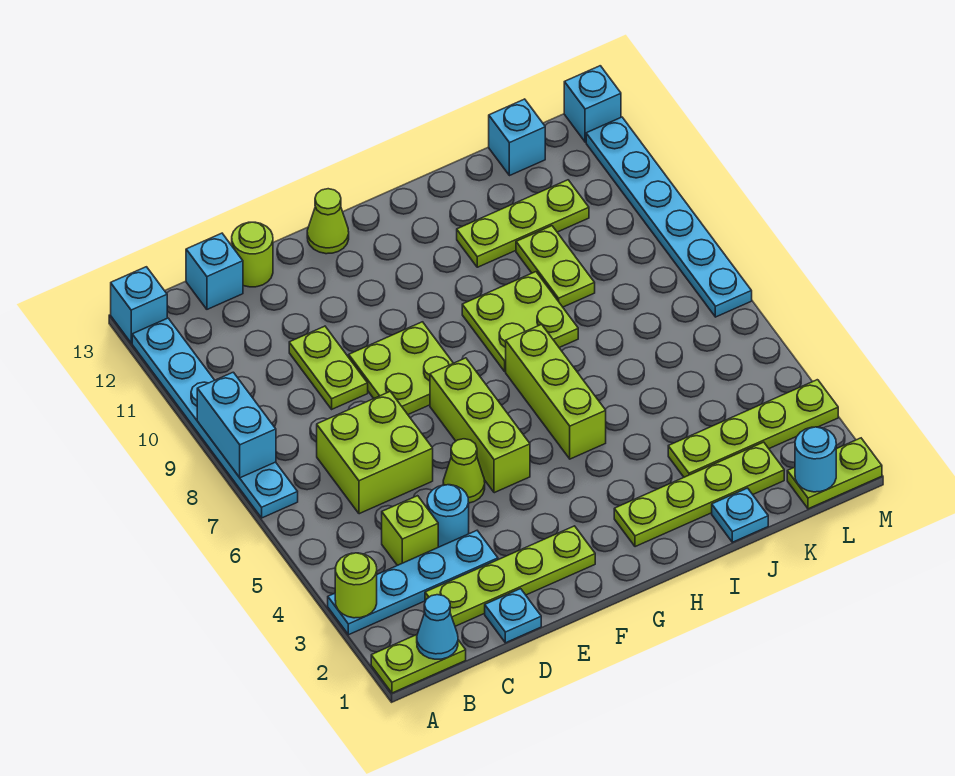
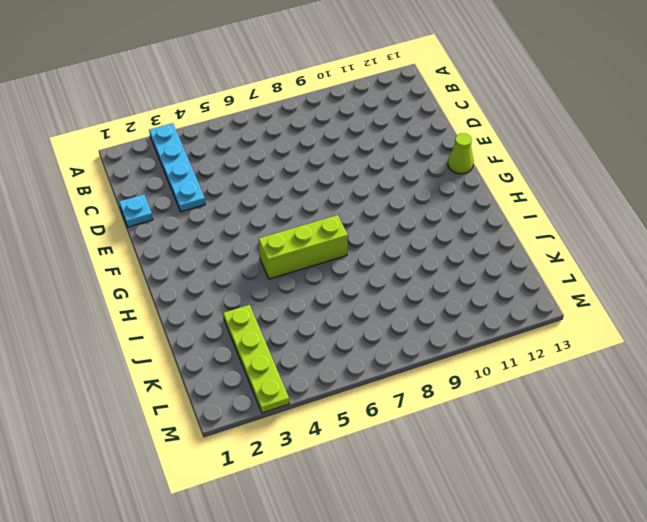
none -> lime 1x2 plate [371,635,466,693]
none -> cyan 1x6 plate [132,318,298,518]
none -> cyan 1x1 brick [111,267,167,343]
none -> lime 1x4 plate [425,526,595,626]

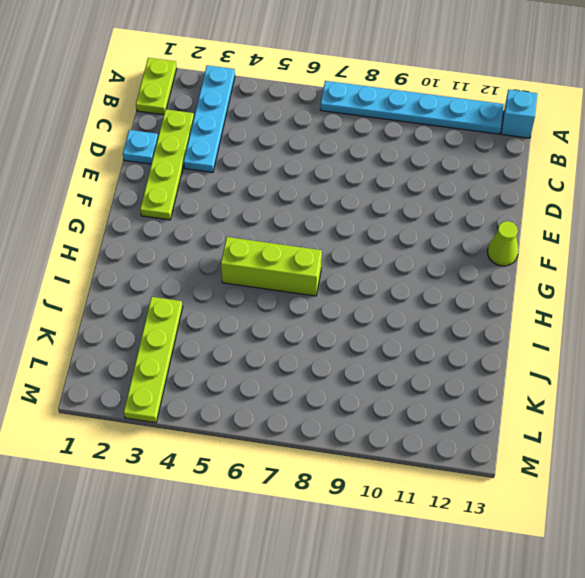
none -> lime 1x1 brick [382,496,438,565]
none -> lime 2x2 brick [317,391,433,514]
none -> cyan 1x1 brick [186,233,243,309]
none -> cyan 1x1 round brick [427,485,469,547]

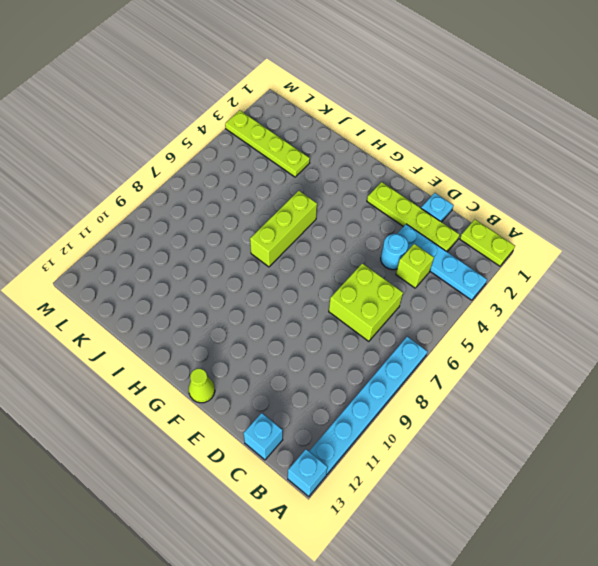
none -> lime 1x2 plate [289,326,368,409]
none -> lime 1x1 round brick [232,222,273,287]
none -> lime 1x1 cone [443,439,485,503]
none -> lime 2x2 plate [349,322,453,414]

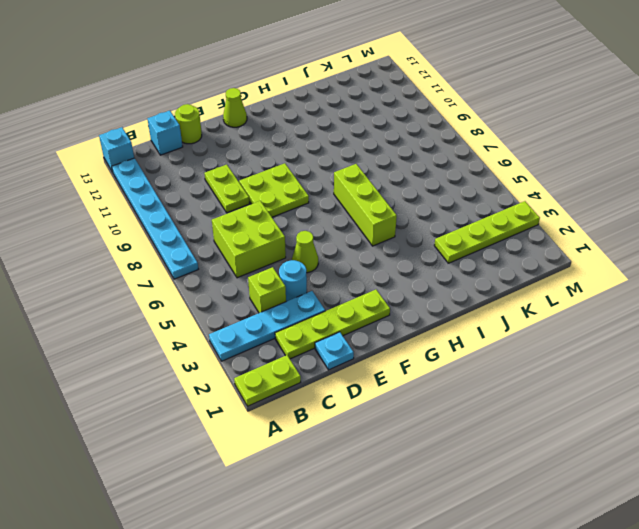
none -> lime 1x3 brick [430,358,530,493]
none -> lime 1x4 plate [614,442,784,547]
none -> lime 2x2 plate [462,272,578,371]
none -> lime 1x3 plate [457,180,589,267]

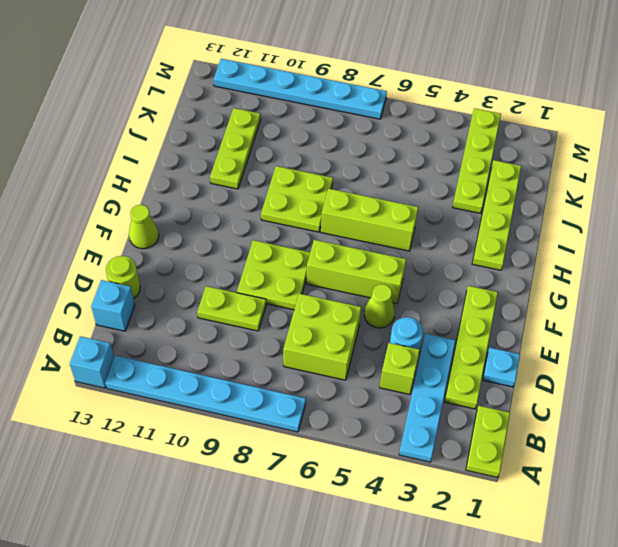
none -> cyan 1x1 plate [712,488,768,542]
none -> lime 1x2 plate [516,226,595,307]
none -> cyan 1x1 brick [489,99,545,176]
none -> lime 1x2 plate [787,438,882,509]

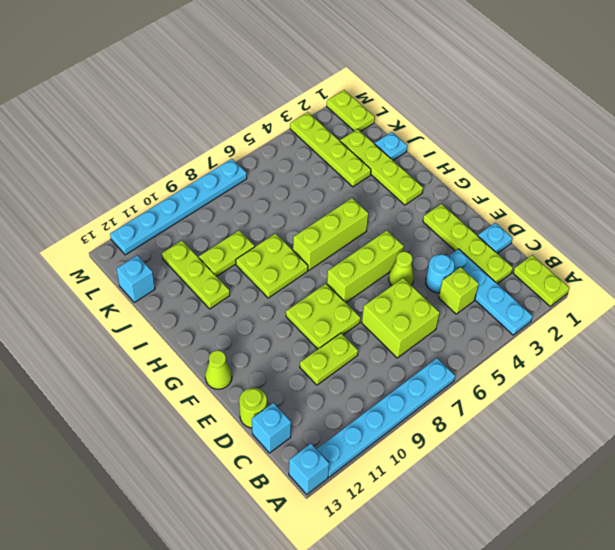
none -> cyan 1x1 brick [564,66,621,142]
none -> lime 1x1 round brick [335,553,377,618]
none -> cyan 1x2 brick [197,372,276,478]
none -> cyan 1x1 cone [417,595,458,659]

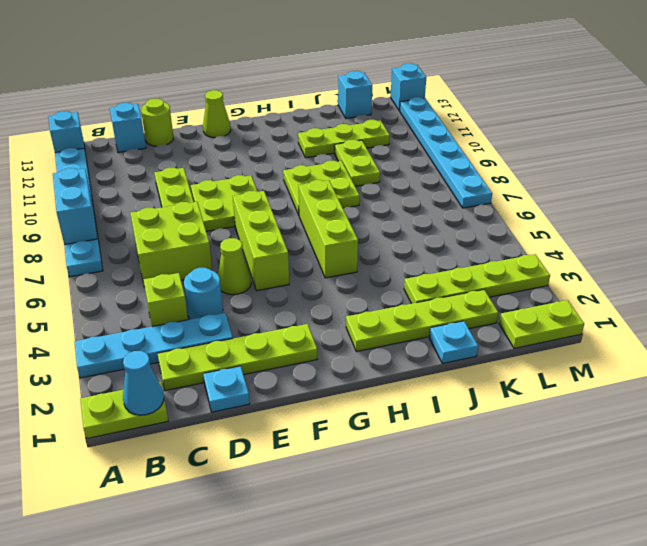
none -> lime 1x1 round brick [335,553,377,618]
none -> cyan 1x1 round brick [795,427,836,492]

